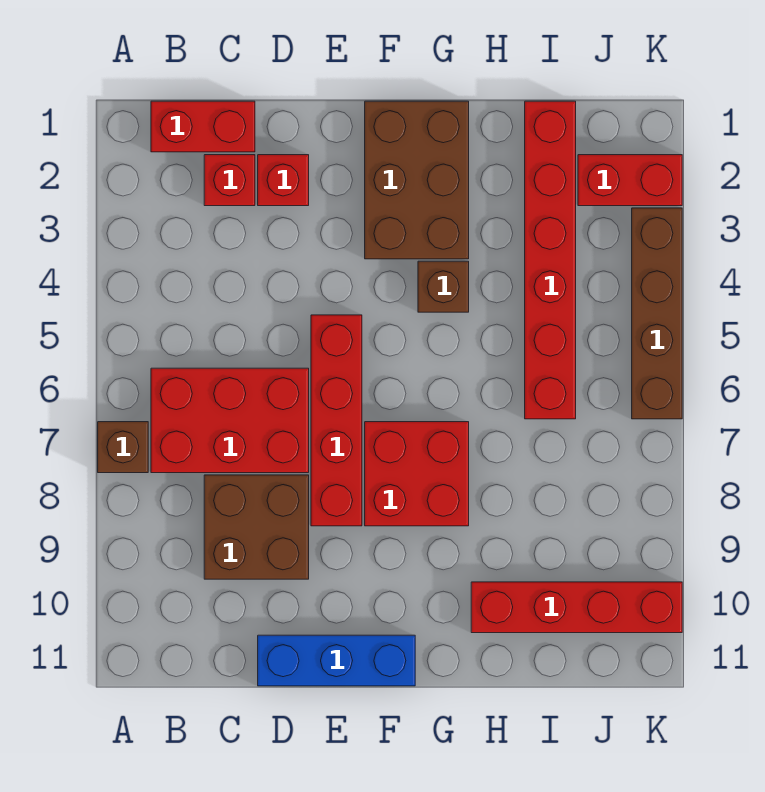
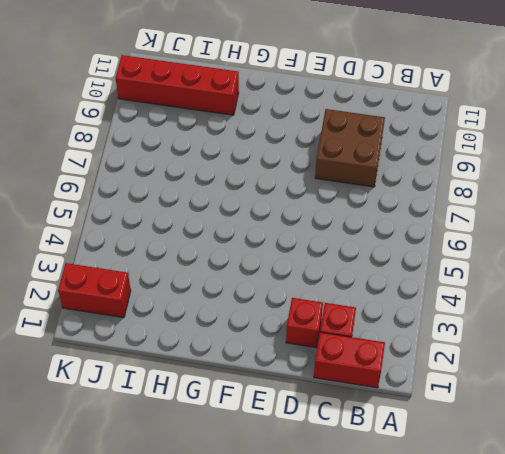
none -> brown 1x1 brick [98,422,148,473]
none -> red 2x3 brick [151,368,309,473]
none -> blue 1x3 brick [258,635,415,686]

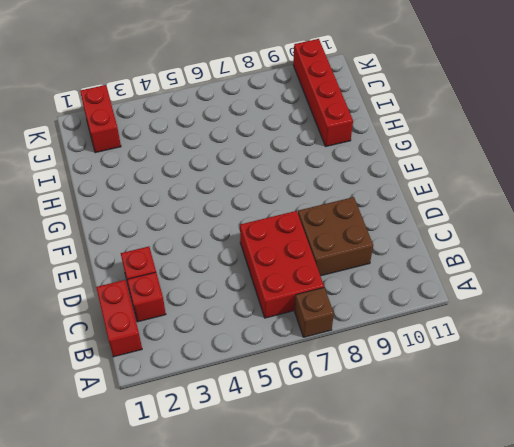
none -> blue 1x3 brick [258,635,415,686]
none -> red 1x4 brick [311,315,362,526]
none -> brown 2x3 brick [365,101,469,259]

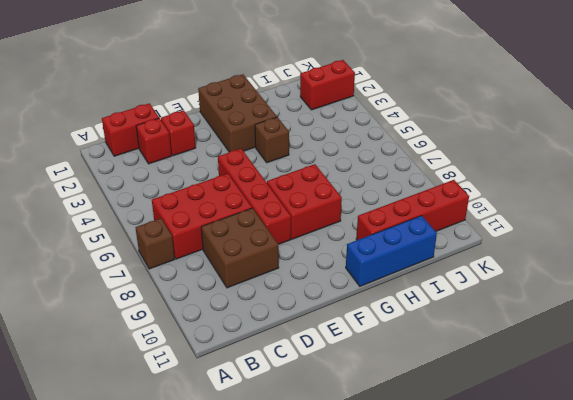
blue 1x3 brick [346,216,437,286] -> blue 1x3 brick moved to [258,635,415,686]
none -> red 1x6 brick [525,101,576,419]
none -> brown 1x4 brick [632,208,682,419]

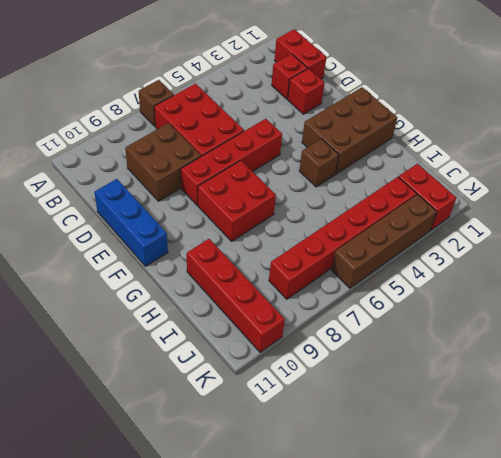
red 1x6 brick [269,177,416,299] -> red 1x6 brick moved to [525,101,576,419]

